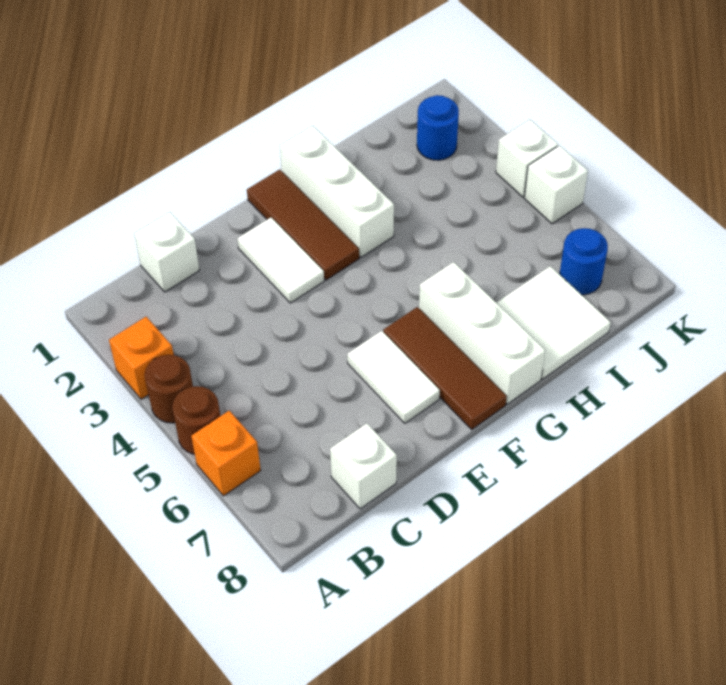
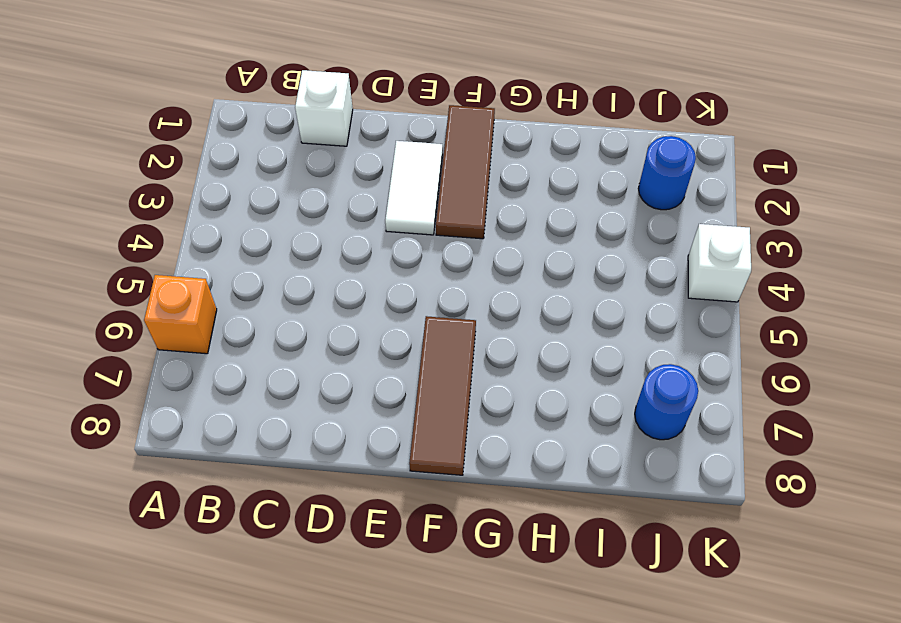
none -> orange 1x1 brick [109,317,174,399]
none -> brown 1x1 round brick [145,355,193,423]
none -> brown 1x1 round brick [172,386,220,454]

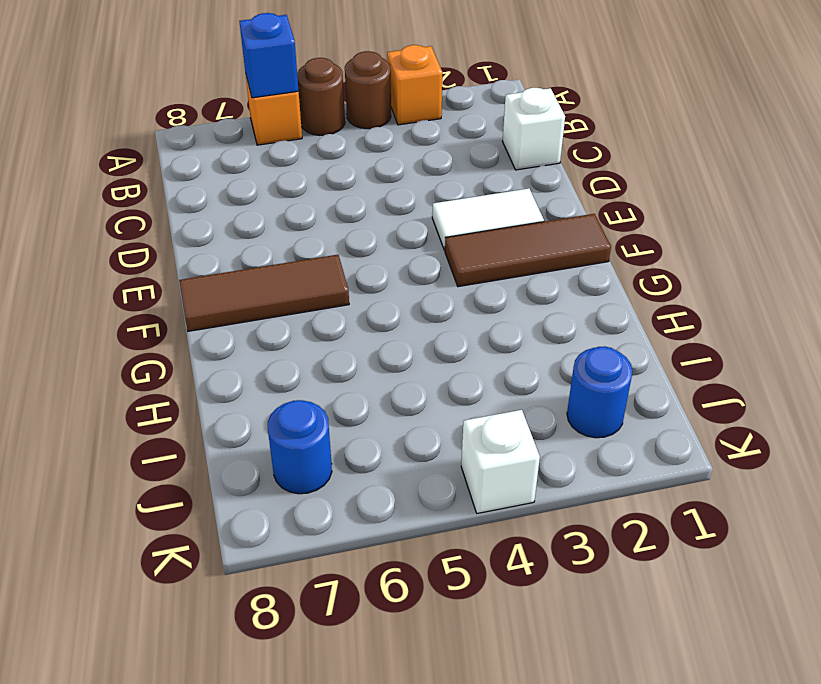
blue 1x1 brick [239,13,299,98] -> none
none -> white 1x1 brick [330,423,397,509]
none -> white 1x2 tile [347,331,440,423]
none -> white 1x3 brick [280,126,394,257]

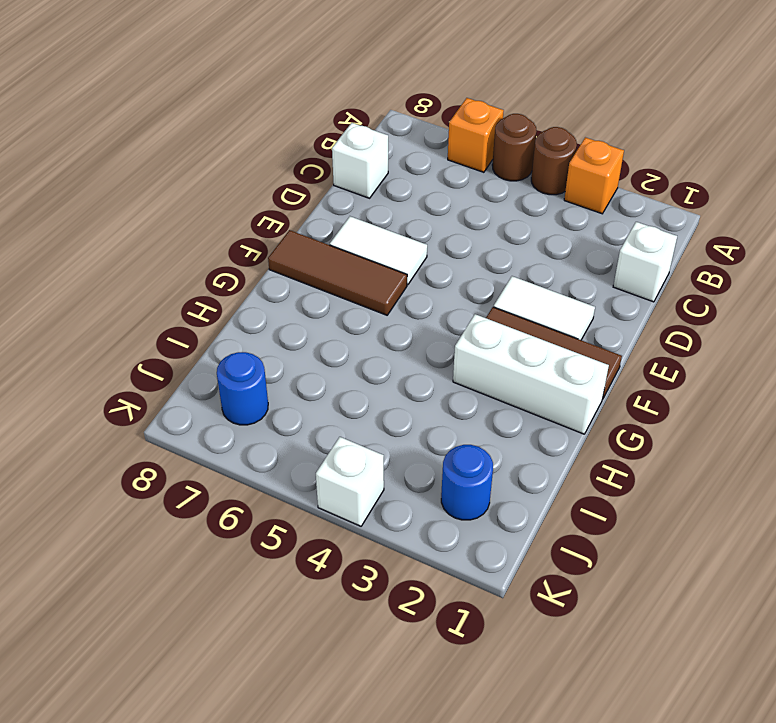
none -> white 1x3 brick [419,262,545,404]
none -> white 2x2 tile [496,266,611,379]
none -> white 1x1 brick [524,145,588,224]

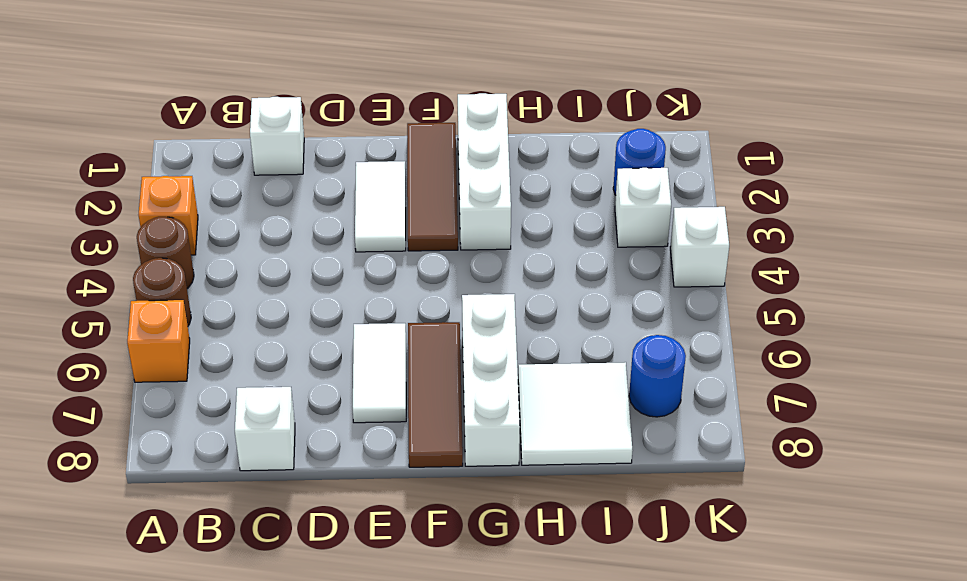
white 1x1 brick [615,168,671,247] -> white 1x1 brick moved to [524,145,588,224]

